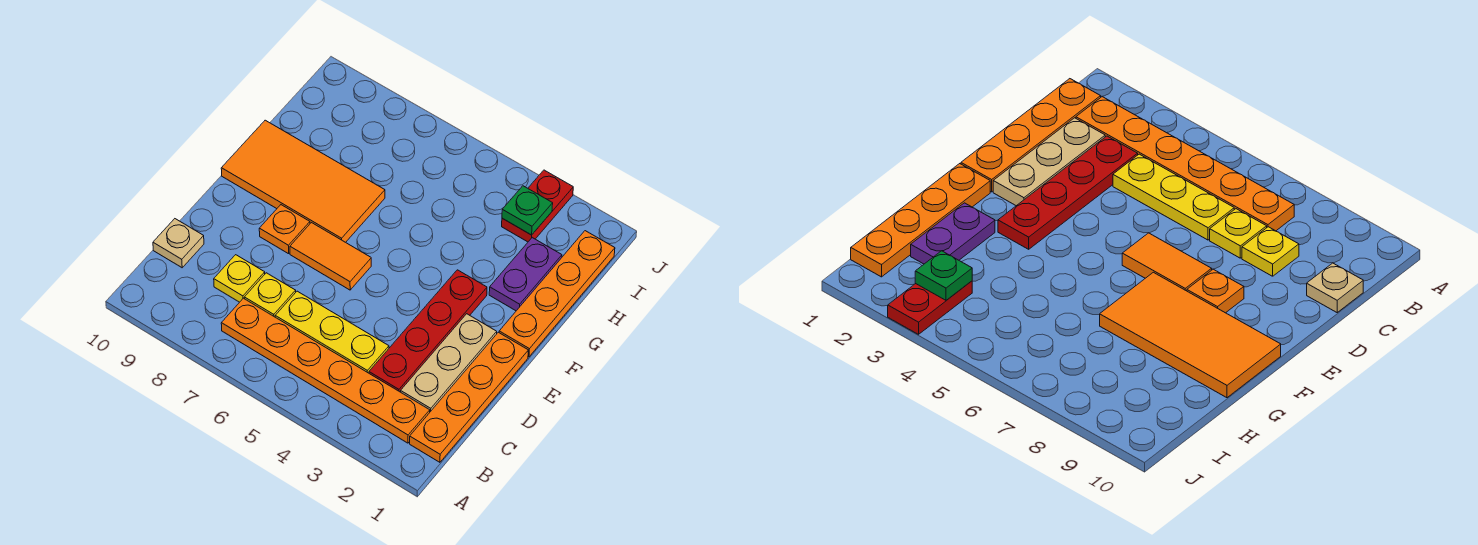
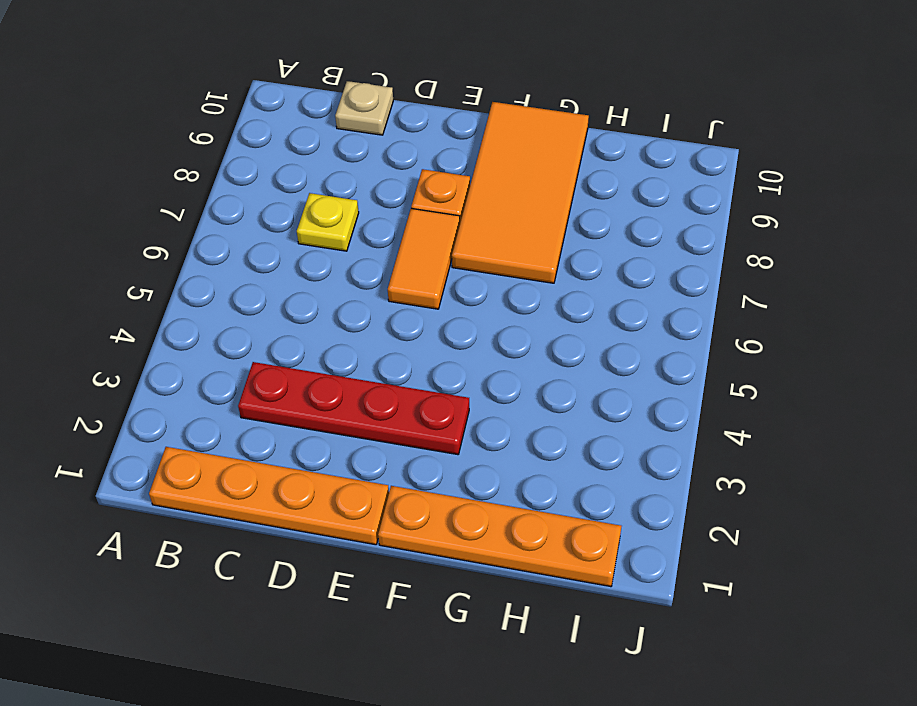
none -> orange 1x6 plate [221,298,430,443]
none -> tan 1x3 plate [401,314,497,412]
none -> yellow 1x3 plate [275,291,389,373]

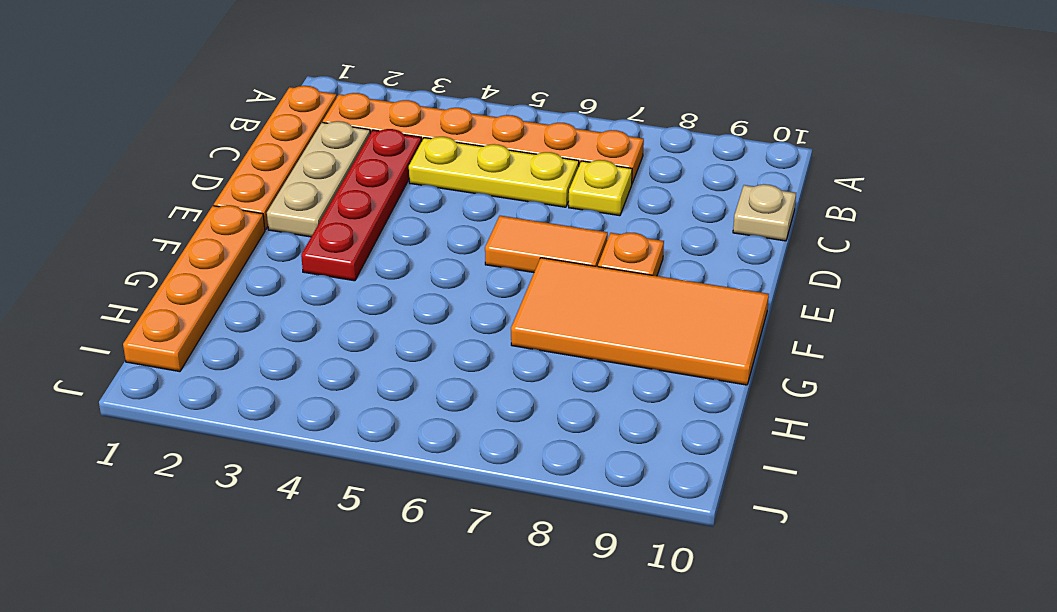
none -> yellow 1x1 plate [214,255,265,302]
none -> purple 1x2 plate [489,238,562,311]
none -> red 1x2 plate [502,170,573,242]

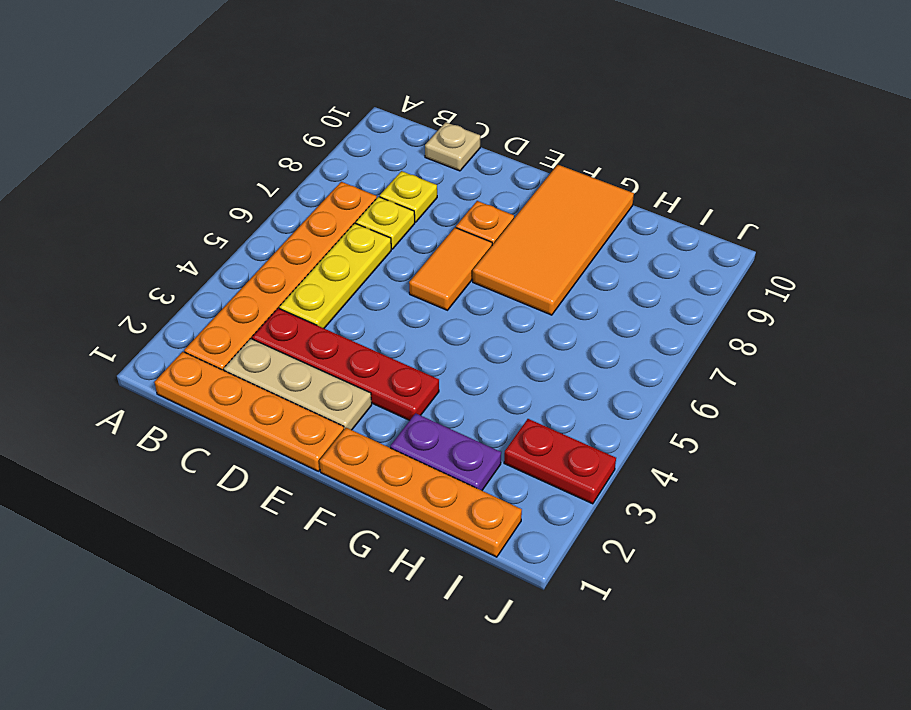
none -> green 1x1 plate [502,186,553,235]

